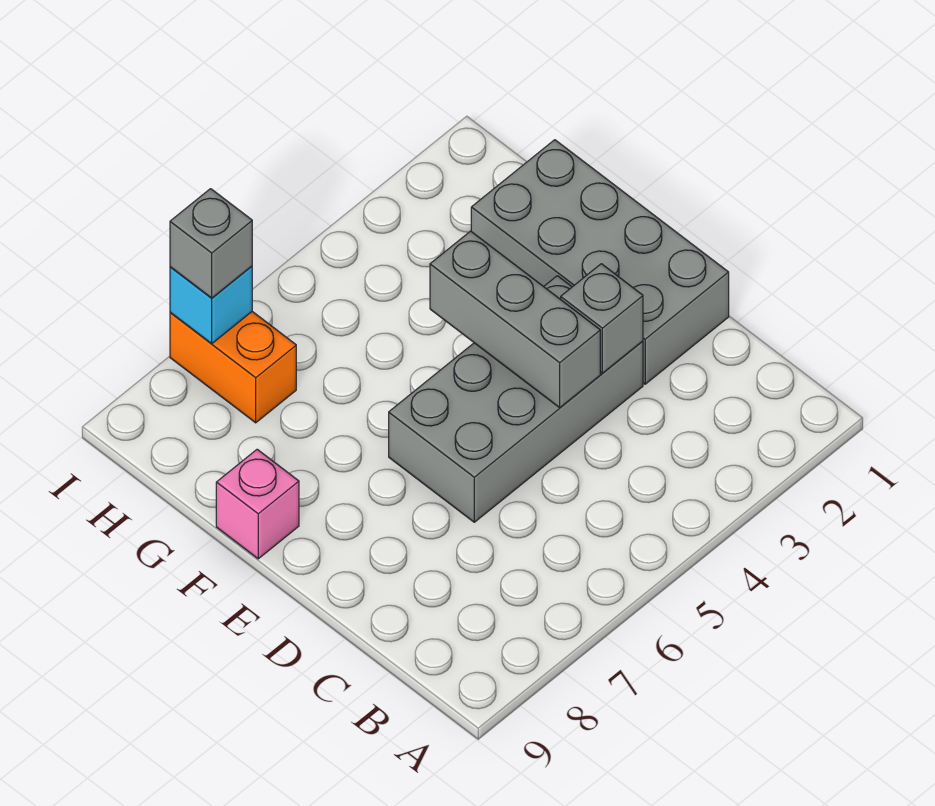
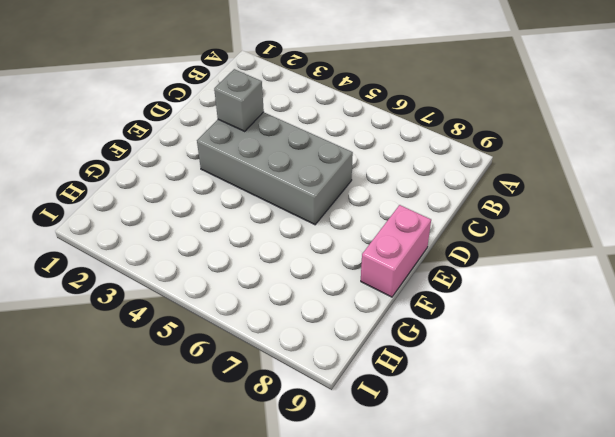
pink 1x2 brick [361,205,431,297] -> pink 1x1 brick [216,449,299,559]
none -> grey 2x4 brick [471,140,729,384]
none -> orange 1x2 brick [170,312,296,423]

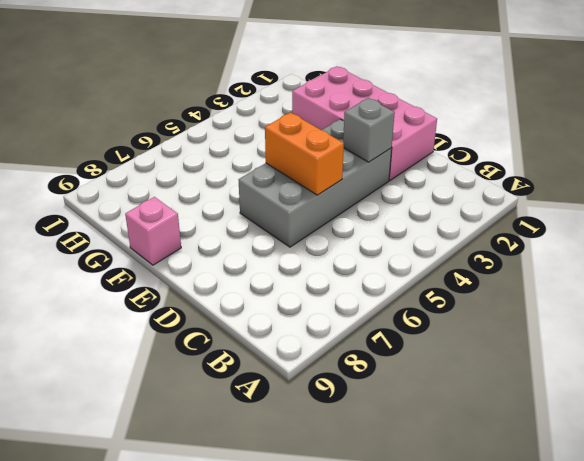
pink 2x4 brick [292,66,437,181] -> grey 2x4 brick [471,140,729,384]
orange 1x2 brick [265,113,344,195] -> orange 1x2 brick moved to [170,312,296,423]
none -> grey 1x3 brick [430,231,600,408]
none -> cyan 1x1 brick [170,266,252,344]

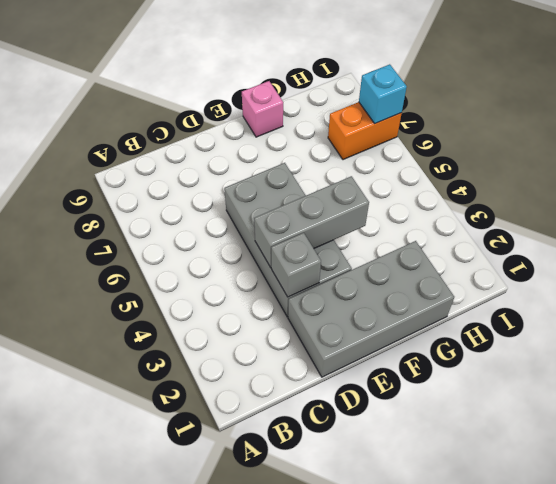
none -> grey 1x1 brick [170,189,252,298]

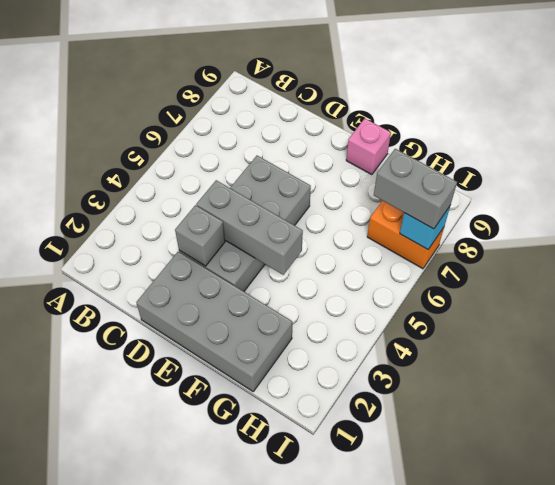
grey 1x2 brick [374,149,457,229] -> grey 1x1 brick [170,189,252,298]

